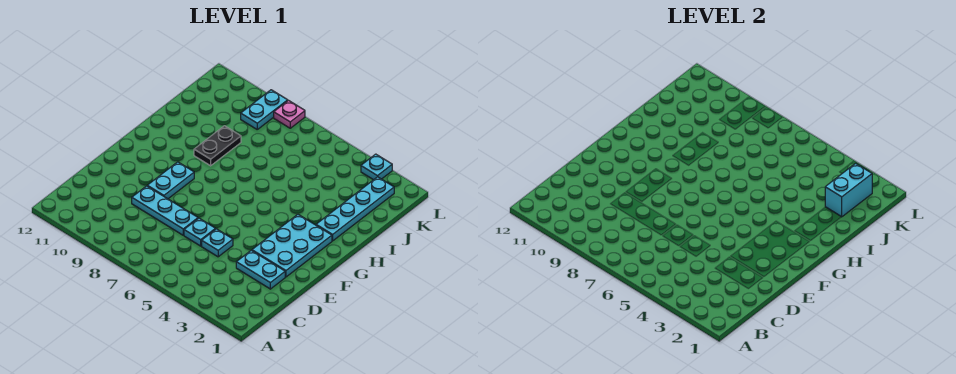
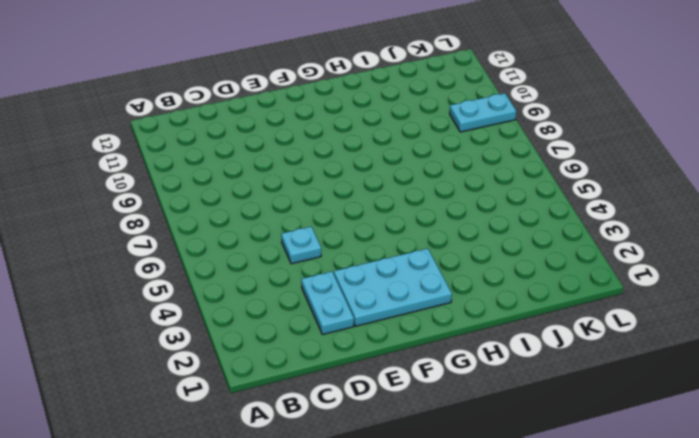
none -> cyan 1x1 plate [184,218,215,246]
none -> cyan 1x3 plate [132,186,198,235]
none -> cyan 1x2 plate [148,162,194,199]

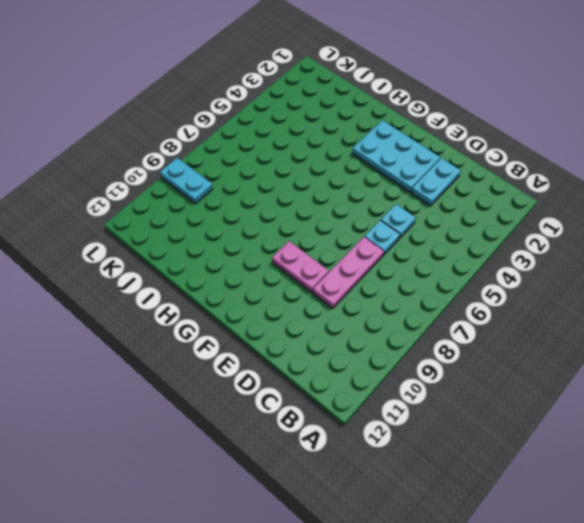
pink 1x3 plate [313,237,384,309] -> cyan 1x3 plate [132,186,198,235]
pink 1x2 plate [272,241,329,292] -> cyan 1x2 plate [148,162,194,199]
none -> cyan 1x4 plate [316,177,394,241]
none -> black 1x2 plate [194,126,241,166]
none -> cyan 1x1 plate [361,154,392,180]

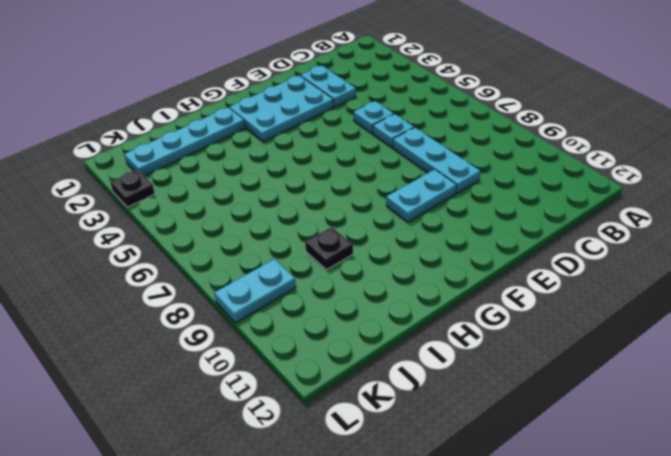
black 1x1 plate [305,227,353,270] -> black 1x2 plate [194,126,241,166]
black 1x1 plate [110,170,155,207] -> cyan 1x1 plate [361,154,392,180]
none -> pink 1x1 plate [274,101,305,128]
none -> cyan 1x2 brick [825,163,872,217]

